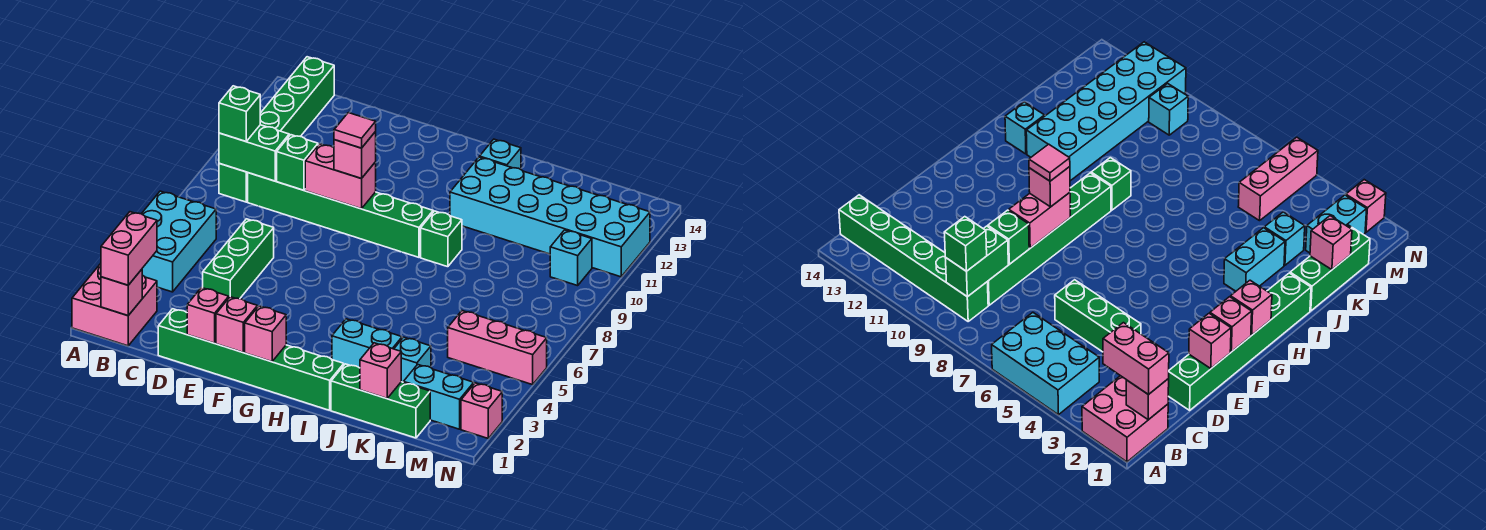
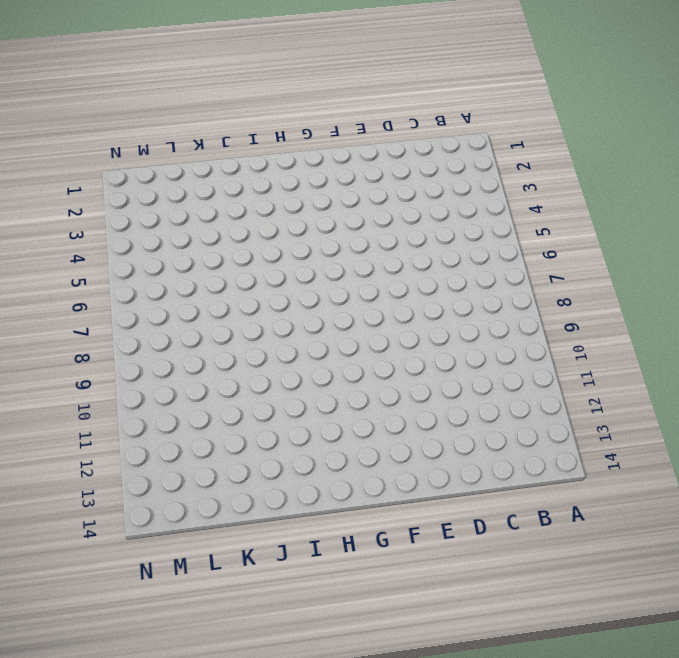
none -> pink 2x2 brick [72,264,157,346]
none -> cyan 2x3 brick [142,191,216,292]
none -> green 1x6 brick [219,57,334,202]

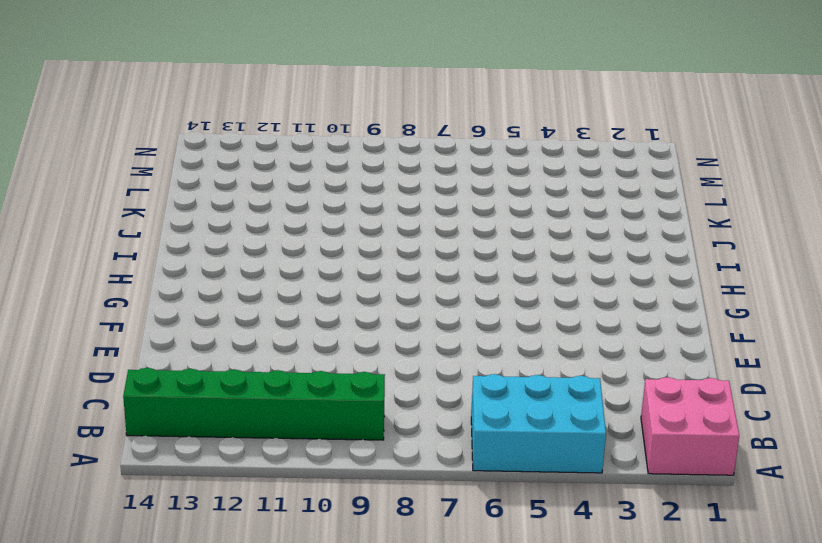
none -> green 1x6 brick [248,173,433,257]
none -> green 1x6 brick [158,309,344,410]
none -> green 1x3 brick [203,219,274,299]

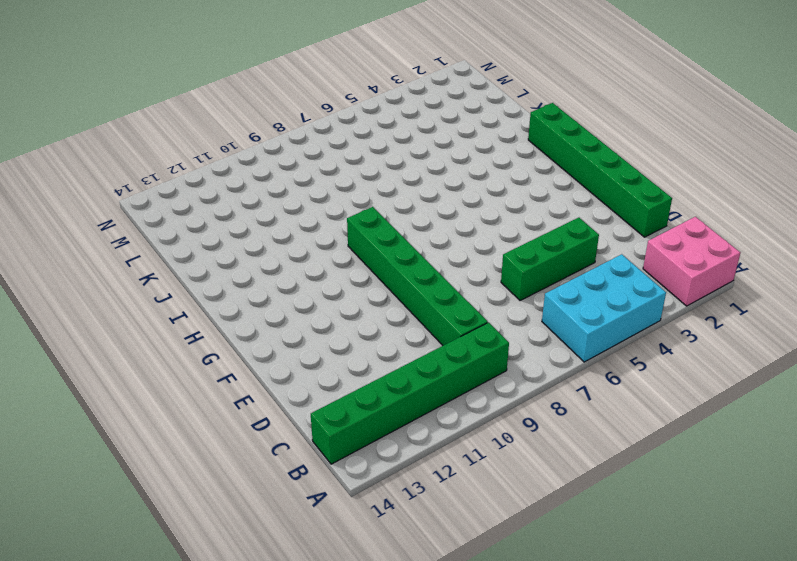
none -> cyan 1x2 brick [332,319,402,368]
none -> green 1x1 brick [421,211,462,267]
none -> cyan 2x6 brick [450,157,650,277]

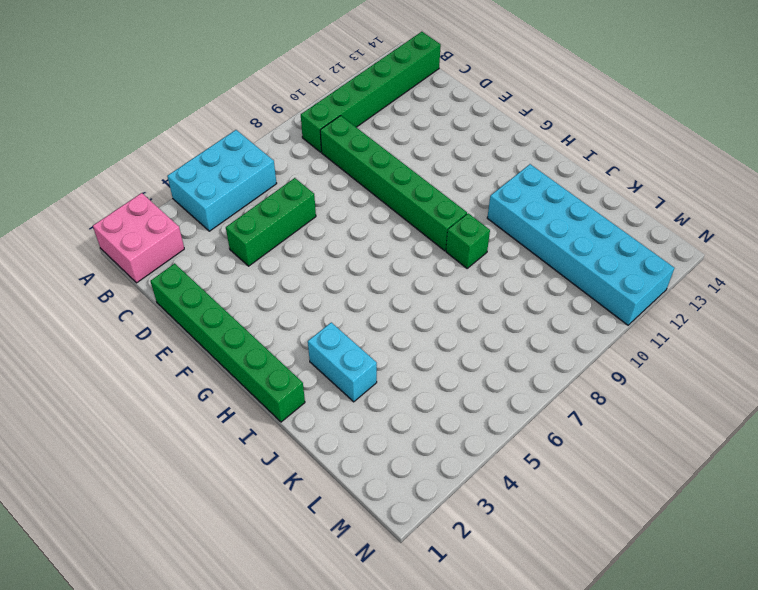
none -> cyan 1x1 brick [480,139,521,169]
none -> green 1x3 brick [331,364,430,438]
none -> cyan 1x1 brick [394,337,431,382]

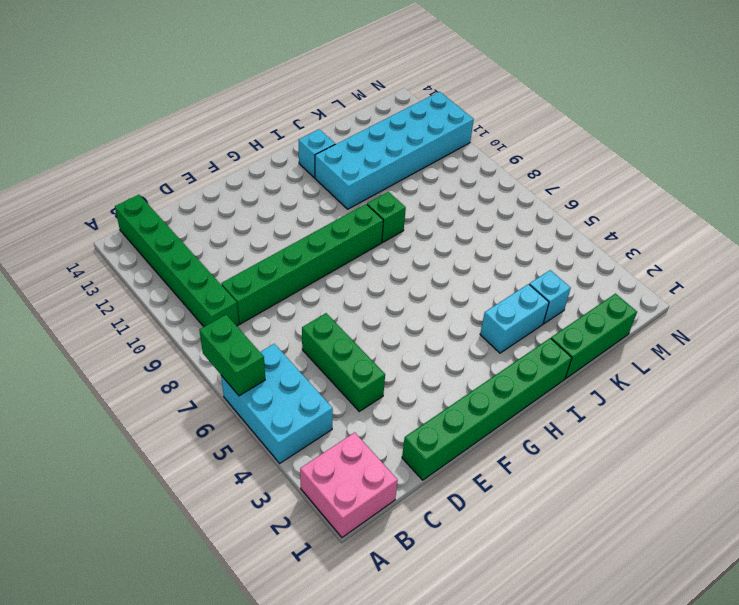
green 1x2 brick [199,315,265,396] -> green 1x2 brick turned to [219,125,289,181]
none -> cyan 1x2 brick [403,364,474,429]
none -> pink 1x3 brick [448,311,547,385]
none -> cyan 1x1 brick [550,230,592,286]

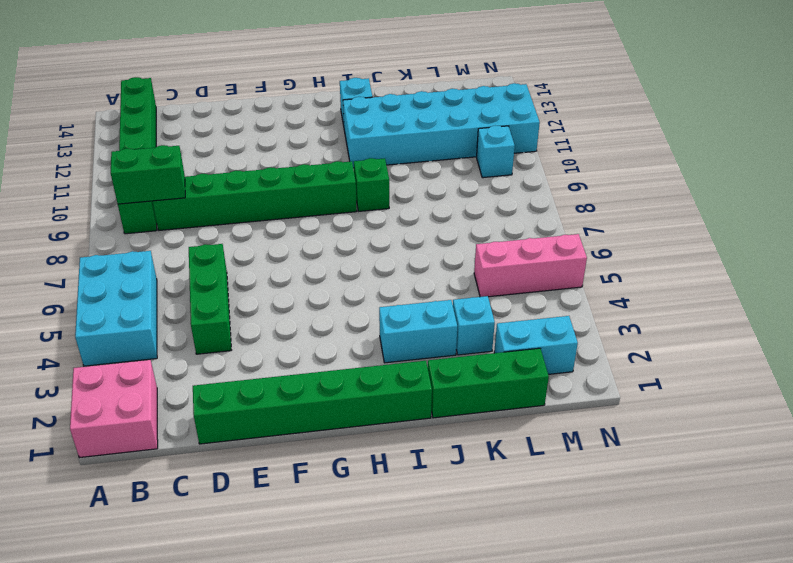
none -> pink 1x1 brick [461,383,502,438]
none -> pink 1x1 brick [101,269,142,316]
none -> green 1x1 brick [277,135,318,190]

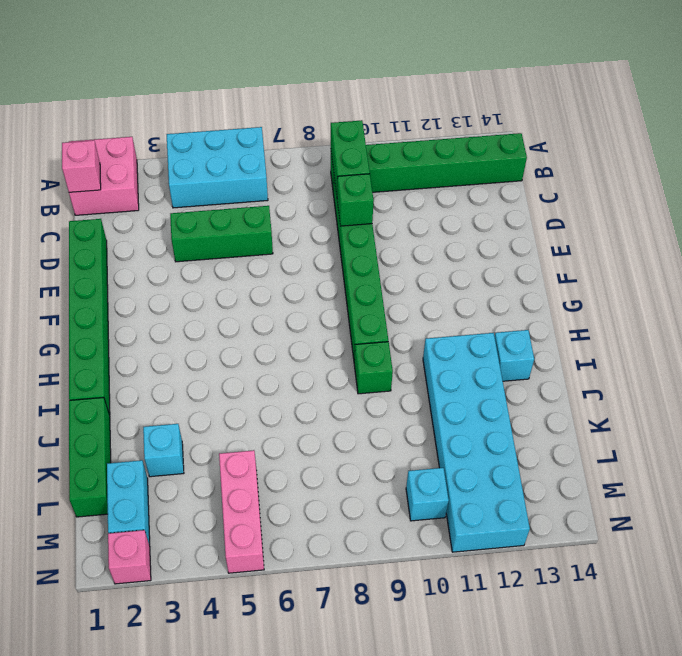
none -> cyan 1x2 brick [332,319,402,368]
none -> pink 1x1 brick [187,288,229,343]
none -> pink 1x2 brick [305,144,376,209]

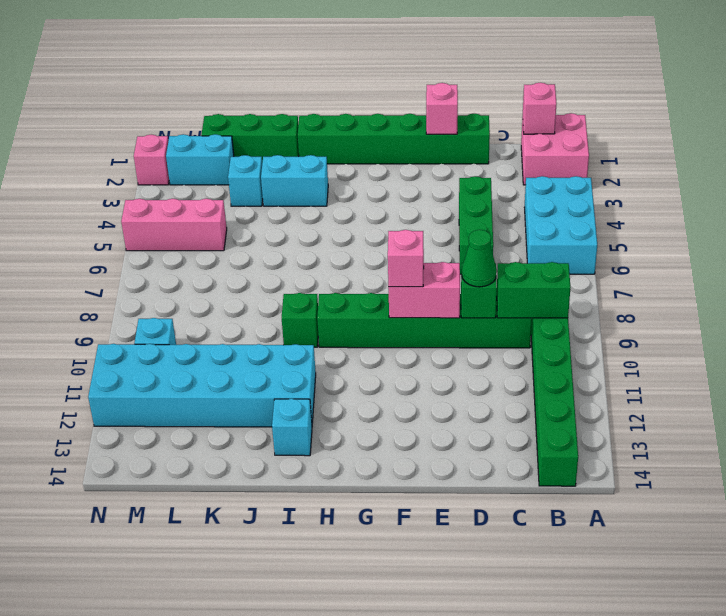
green 1x1 cone [462,230,497,287] -> none
none -> pink 1x1 brick [216,297,257,352]
none -> pink 1x1 brick [245,306,286,362]
none -> pink 1x1 brick [360,343,401,399]

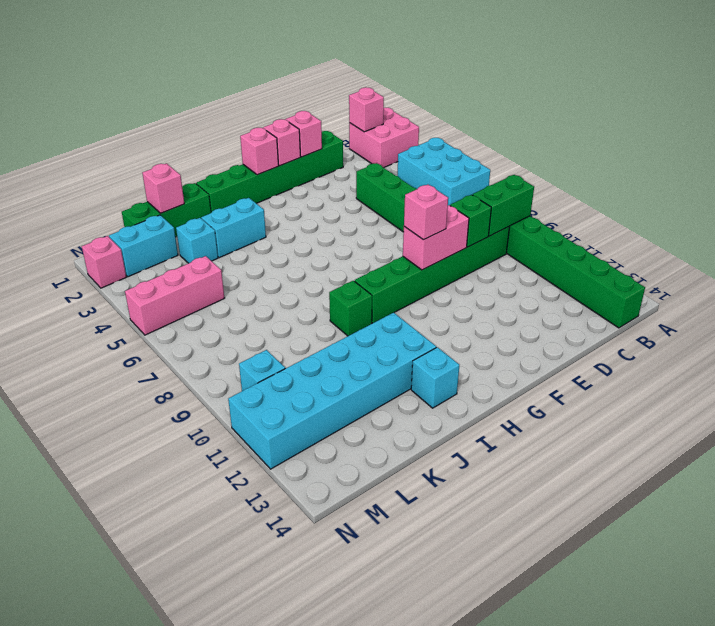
none -> pink 1x2 brick [101,212,157,285]
none -> green 1x1 brick [219,86,260,141]
none -> pink 1x1 tile [334,113,376,148]

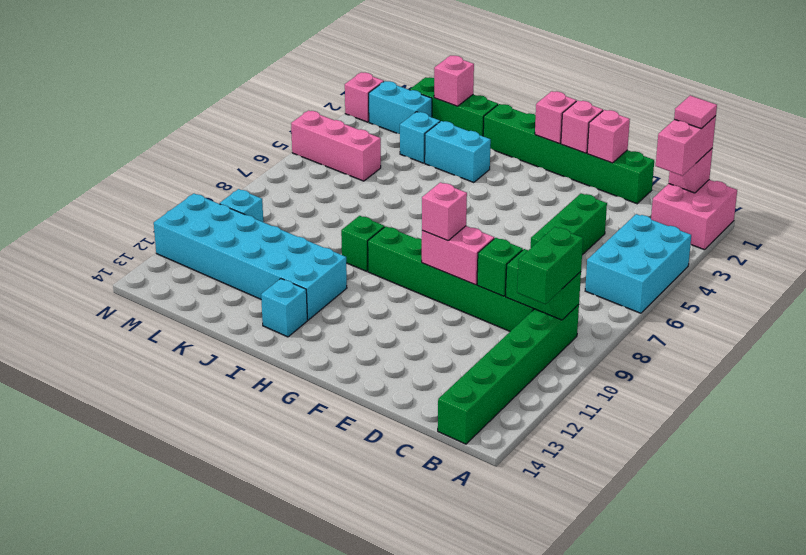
pink 1x1 tile [674,96,717,129] -> pink 1x1 tile moved to [334,113,376,148]
green 1x2 brick [517,227,583,304] -> green 1x1 brick [219,86,260,141]

